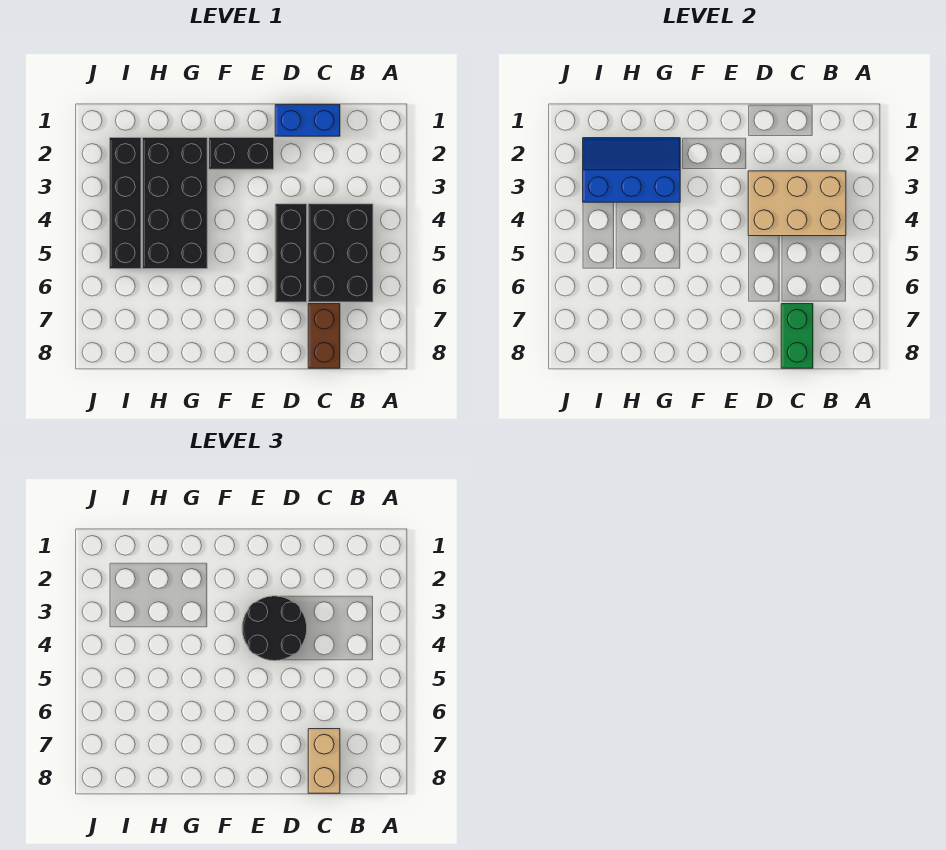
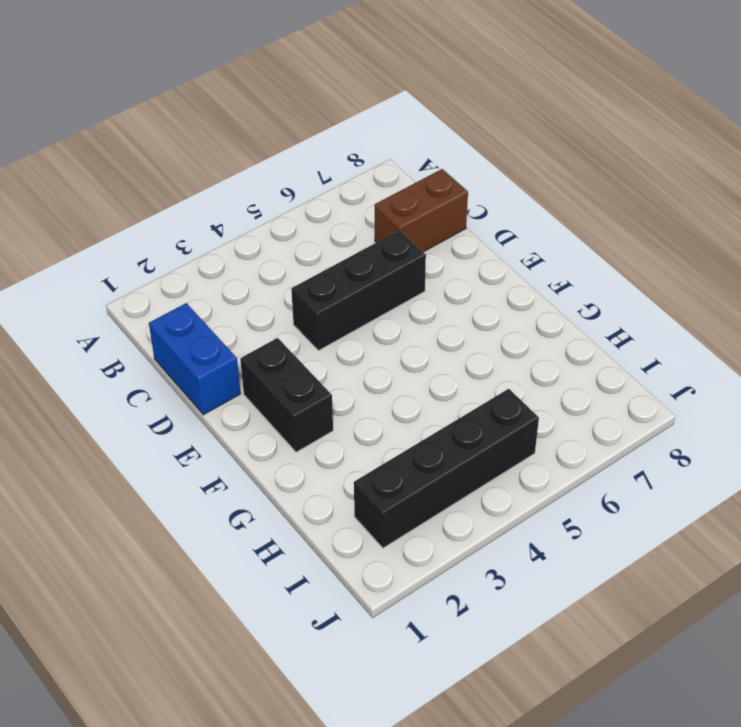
none -> black 2x3 brick [308,204,373,302]
none -> black 2x4 brick [143,138,207,269]
none -> tan 2x3 brick [748,171,846,236]

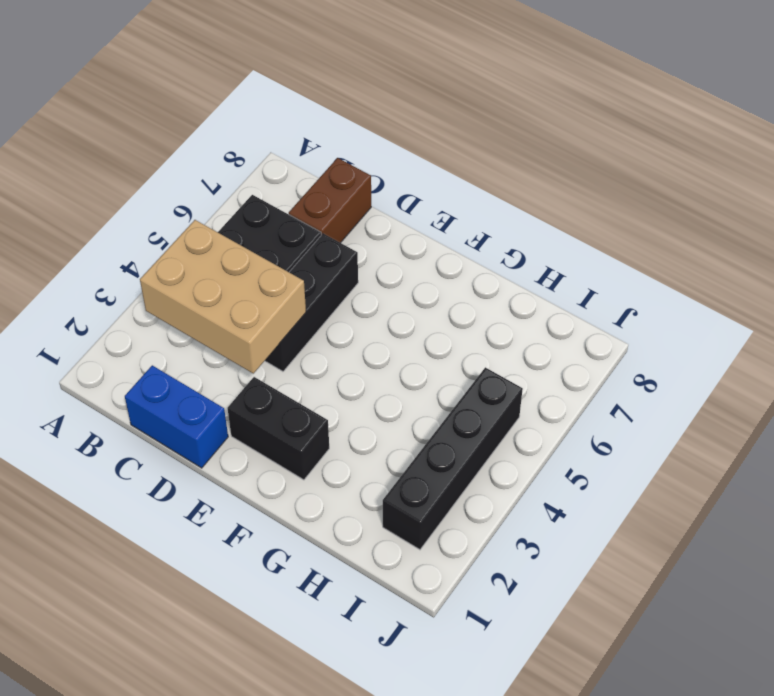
none -> black 2x4 brick [143,138,207,269]
none -> green 1x2 brick [781,304,813,368]
none -> blue 2x3 slope [583,138,680,202]

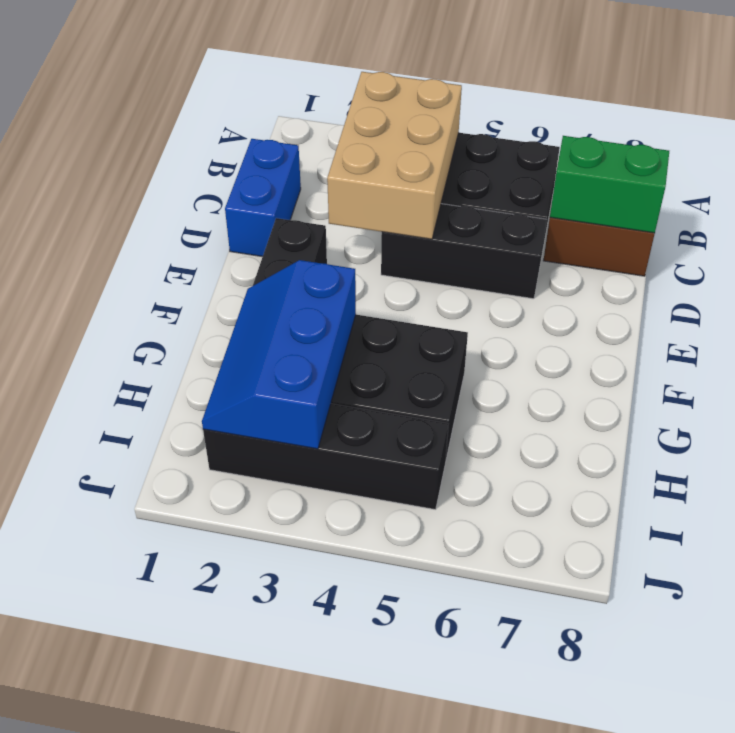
none -> tan 1x2 brick [308,729,340,793]
none -> black 2x2 round brick [242,596,307,661]

